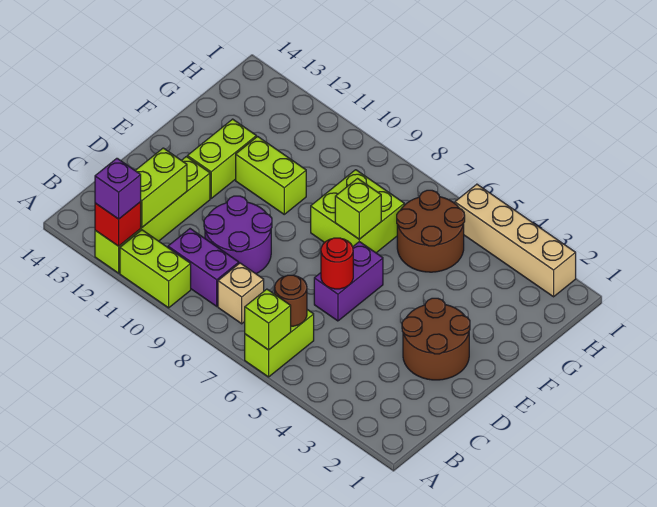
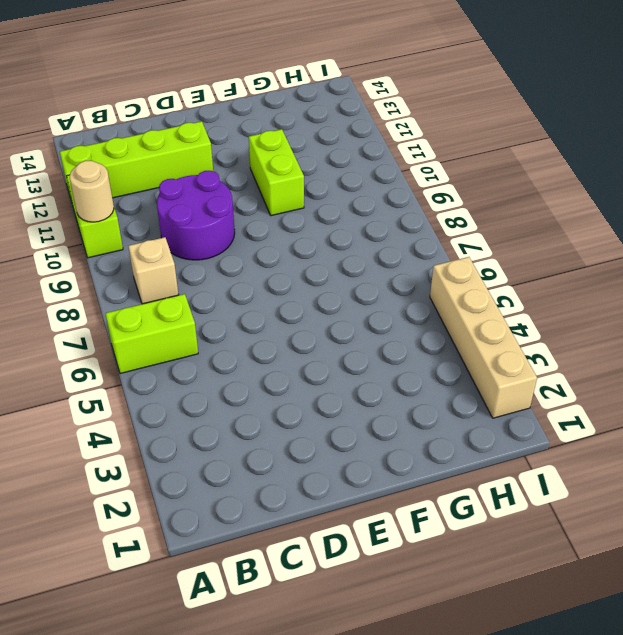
tan 1x1 round brick [70,161,114,222] -> none
none -> purple 1x2 brick [168,229,239,306]
none -> brown 2x2 round brick [402,298,470,380]
none -> purple 1x2 brick [314,242,383,321]

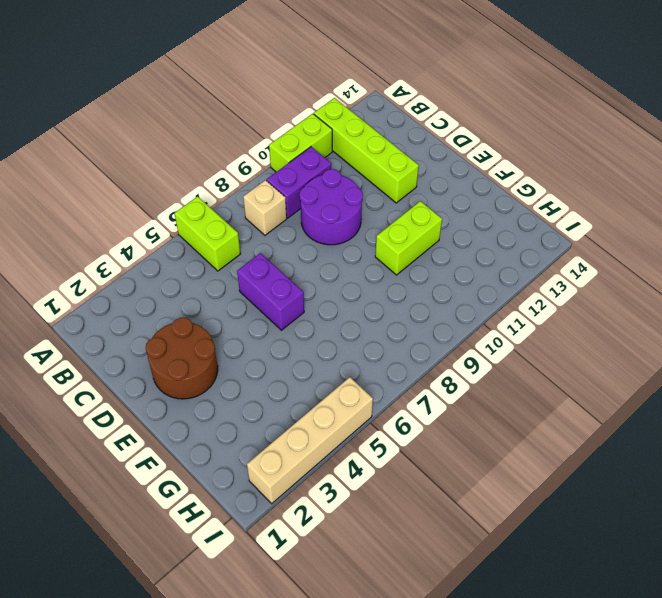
none -> lime 1x2 brick [187,119,256,198]
none -> lime 2x2 brick [311,170,404,253]
none -> brown 2x2 round brick [397,190,465,272]

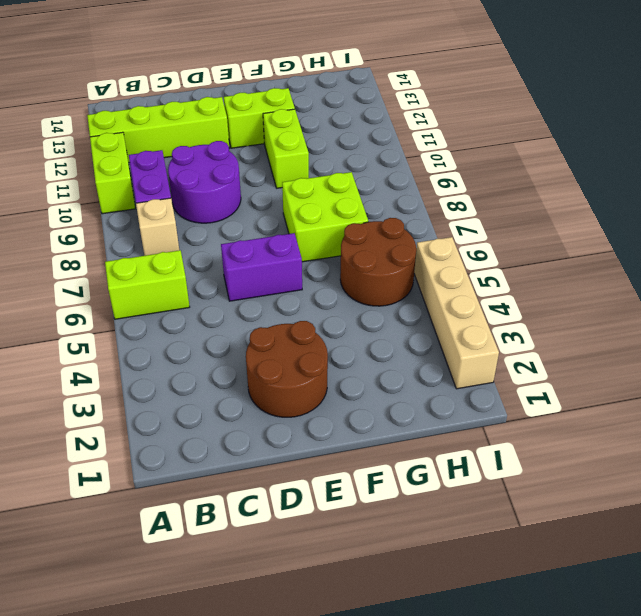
none -> lime 1x1 brick [245,289,291,350]
none -> red 1x1 brick [95,202,141,246]
none -> brown 1x1 round brick [275,275,307,326]

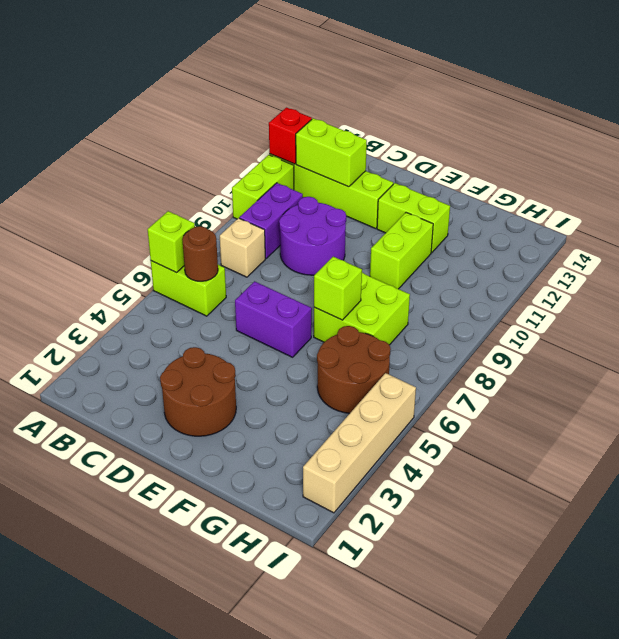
none -> red 1x1 round brick [321,238,353,289]
none -> purple 1x1 brick [95,158,141,219]

